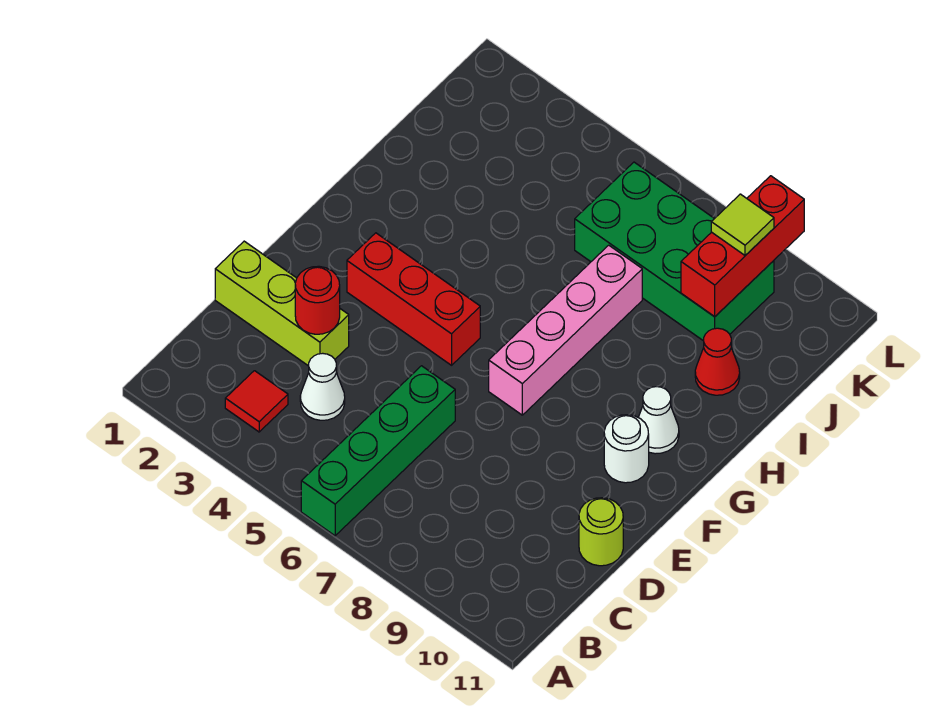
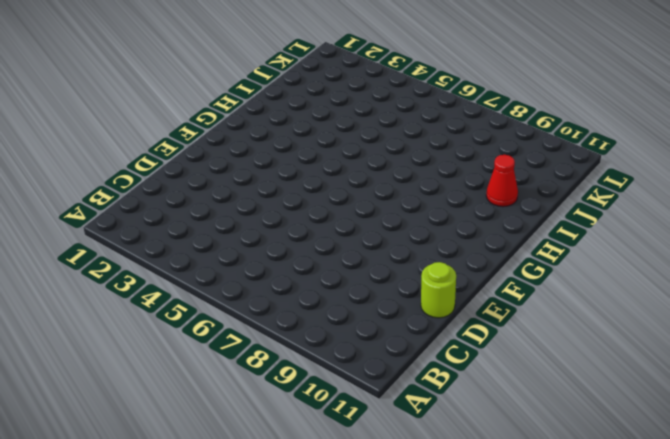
none -> green 1x4 brick [301,366,455,536]
none -> red 1x1 tile [225,371,288,432]
none -> white 1x1 cone [300,353,345,420]

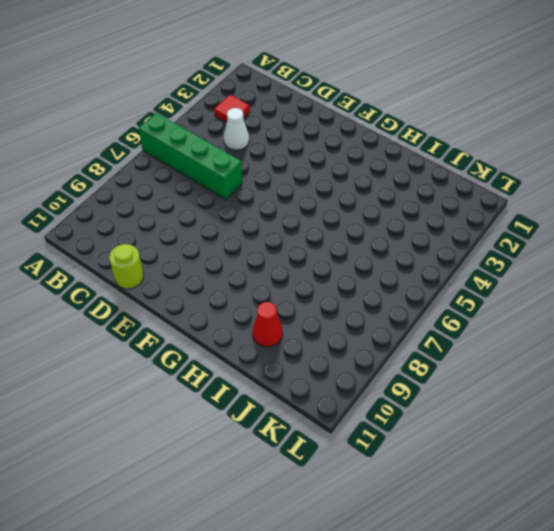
none -> lime 1x3 brick [215,241,349,366]
none -> red 1x3 brick [347,233,480,365]
none -> pink 1x4 brick [489,245,642,415]

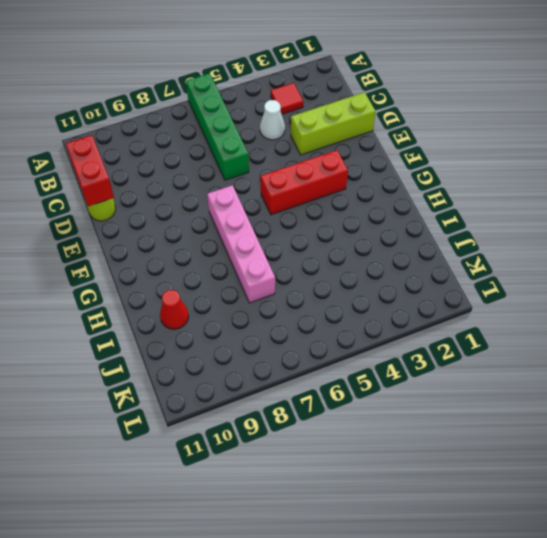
red 1x2 brick [66,135,114,206] -> none
none -> white 1x1 round brick [604,415,649,483]
none -> white 1x1 cone [638,387,679,454]
none -> green 2x4 brick [575,162,774,341]

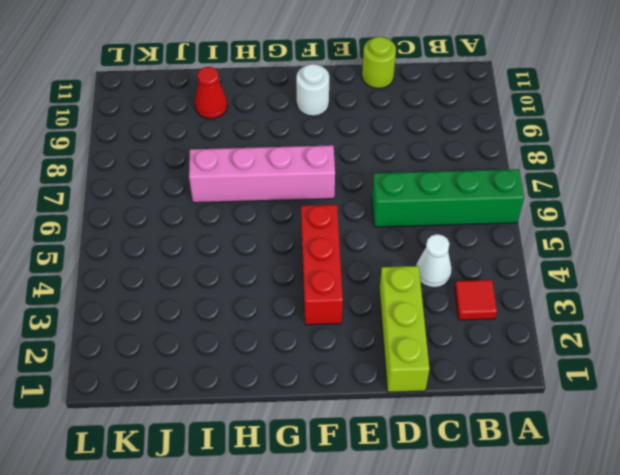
none -> white 1x1 cone [638,387,679,454]
none -> green 2x4 brick [575,162,774,341]
none -> red 1x1 round brick [295,266,340,334]

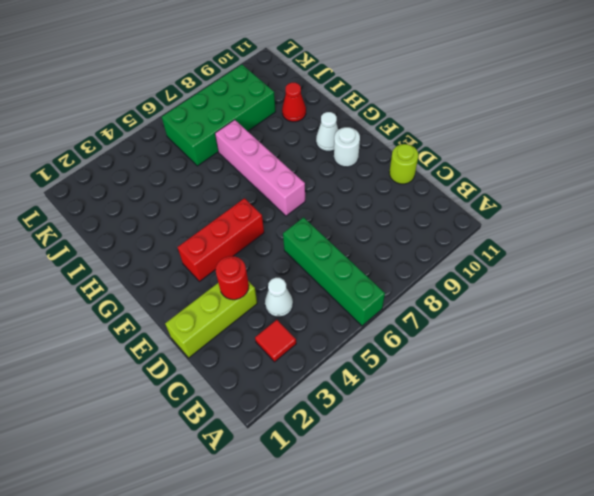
none -> red 1x3 brick [681,176,804,317]
none -> lime 1x1 tile [711,194,774,255]

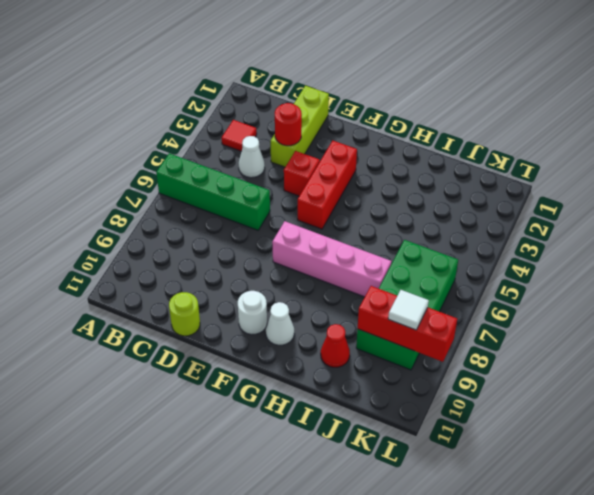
red 1x1 brick [284,151,320,196] -> none
white 1x1 tile [388,290,429,330] -> lime 1x1 tile [711,194,774,255]

